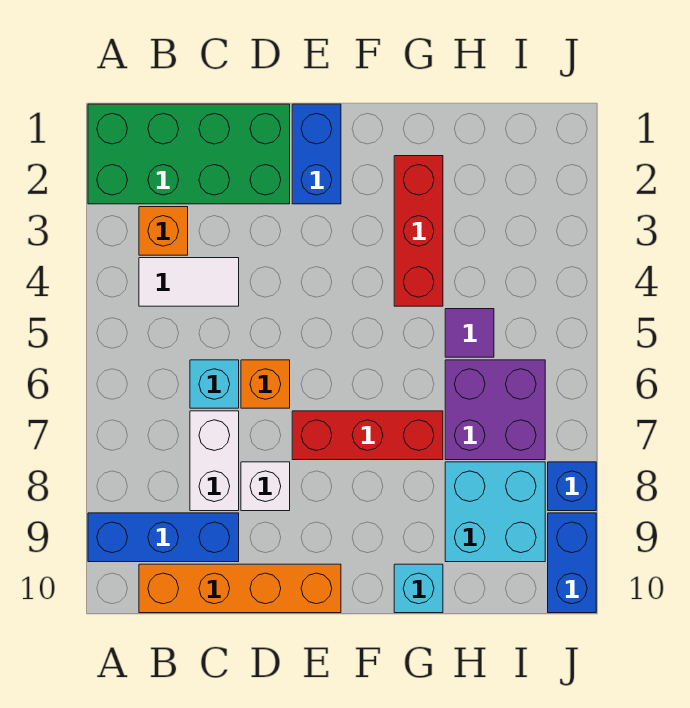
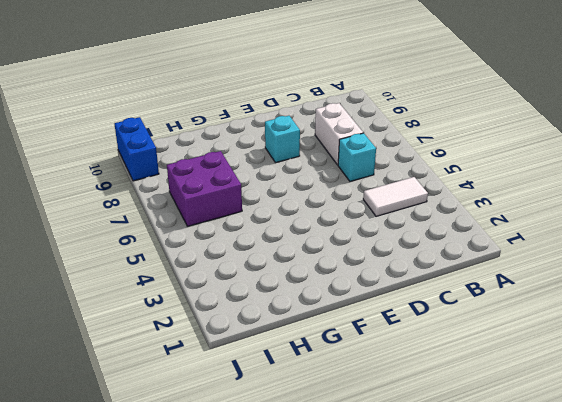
cyan 1x1 brick [265,116,300,163] -> cyan 1x1 brick moved to [394,564,443,613]
none -> green 2x4 brick [88,104,290,204]
none -> blue 1x3 brick [88,513,239,562]
none -> orange 1x1 brick [139,207,188,255]

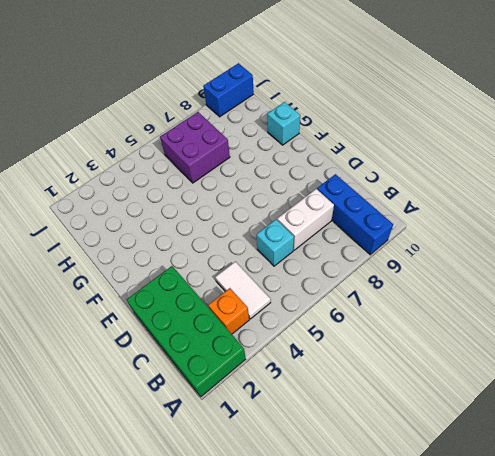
none -> orange 1x4 brick [139,564,341,613]
none -> orange 1x1 brick [241,360,290,408]
none -> white 1x1 brick [241,462,290,511]

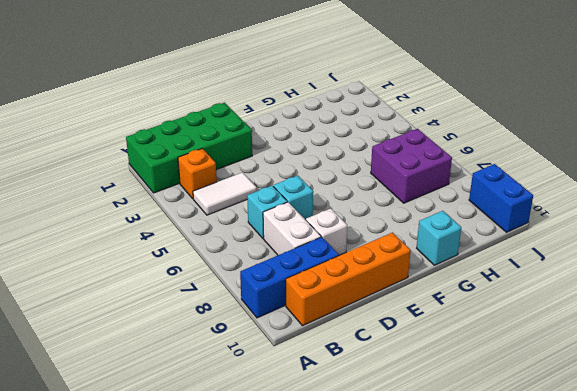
cyan 1x1 brick [273,176,313,220] -> orange 1x1 brick [241,360,290,408]
none -> blue 1x2 brick [292,104,341,204]
none -> red 1x3 brick [292,411,443,460]
none -> red 1x3 brick [394,156,443,306]

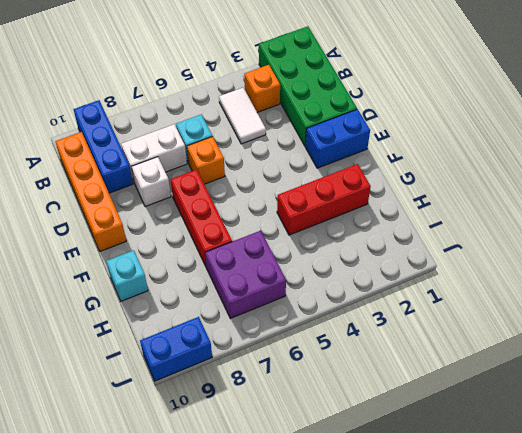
none -> purple 1x1 tile [445,309,494,357]
none -> cyan 2x2 brick [445,462,545,562]
none -> blue 1x1 brick [548,462,596,511]

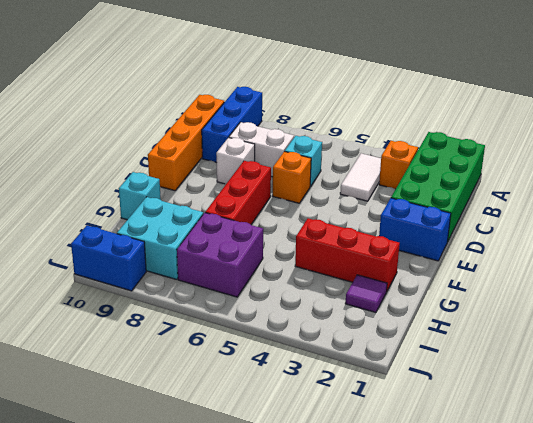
purple 1x1 tile [345,275,387,312] -> purple 1x1 tile moved to [445,309,494,357]
none -> blue 1x1 brick [548,462,596,511]

